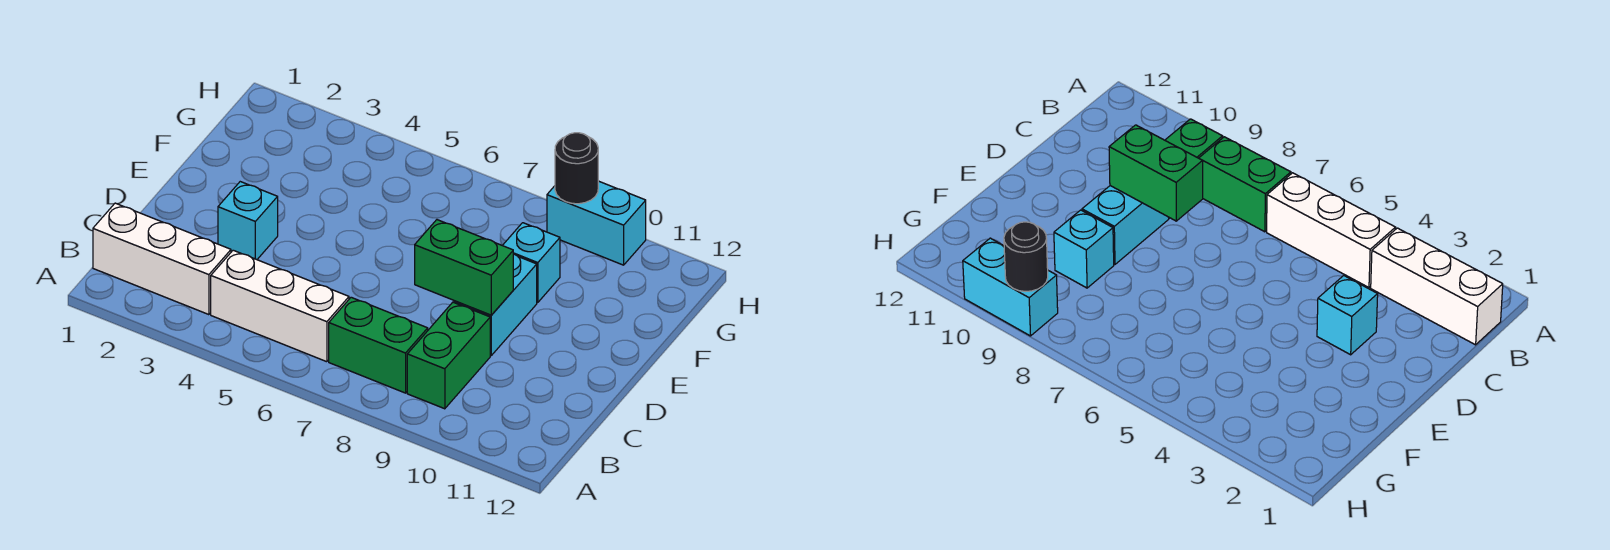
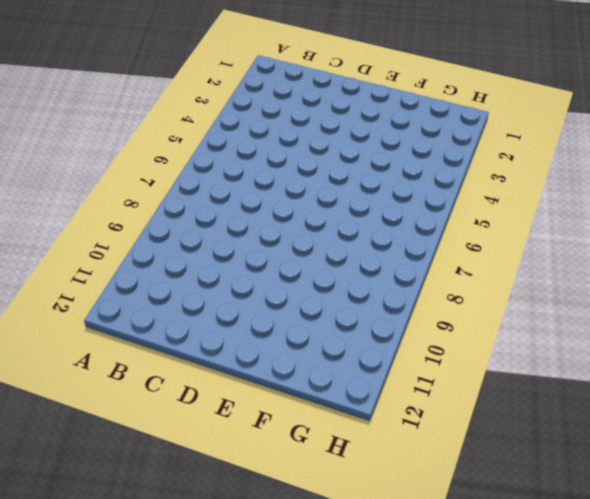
none -> white 1x3 brick [93,203,231,315]
none -> white 1x3 brick [211,250,349,362]

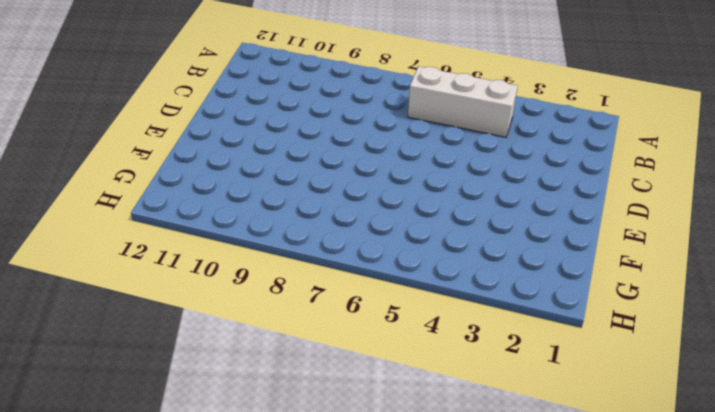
none -> white 1x3 brick [93,203,231,315]
none -> green 1x2 brick [329,297,428,393]

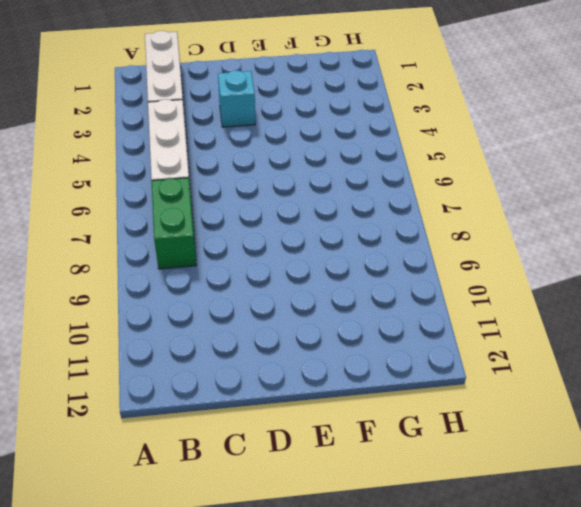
none -> green 1x2 brick [407,302,490,409]
none -> cyan 1x2 brick [454,254,537,355]

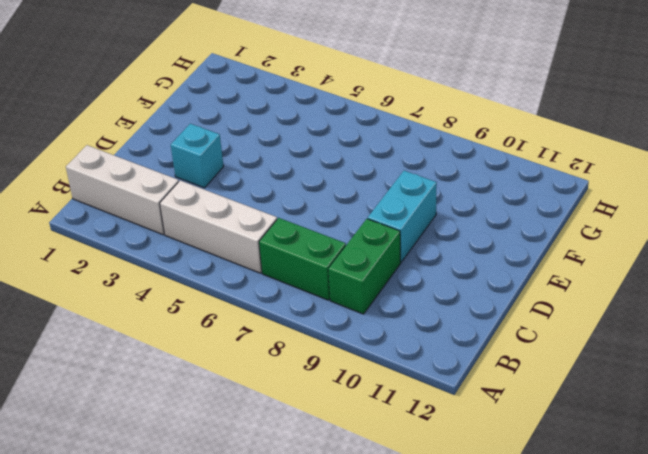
none -> cyan 1x1 brick [502,223,560,303]
none -> cyan 1x2 brick [547,181,646,265]

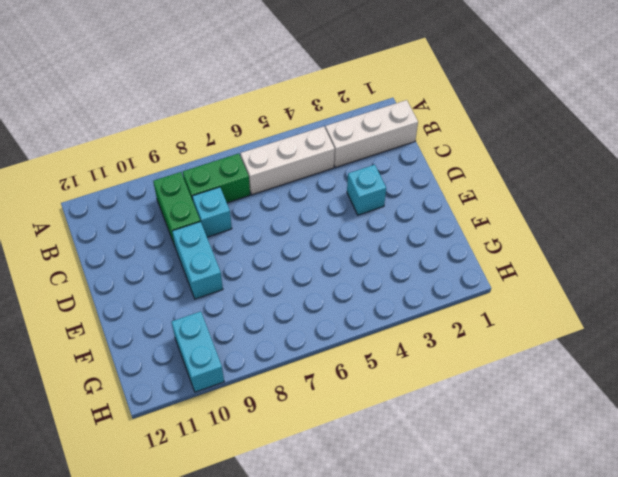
cyan 1x1 brick [192,187,232,237] -> cyan 1x1 brick moved to [502,223,560,303]
cyan 1x2 brick [172,311,224,392] -> cyan 1x2 brick turned to [547,181,646,265]
none -> green 1x2 brick [415,220,513,315]
none -> black 1x1 round brick [555,133,598,204]

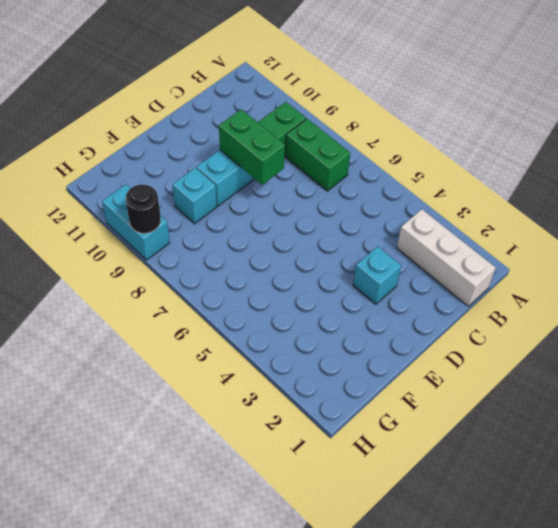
none -> white 1x3 brick [211,250,349,362]

